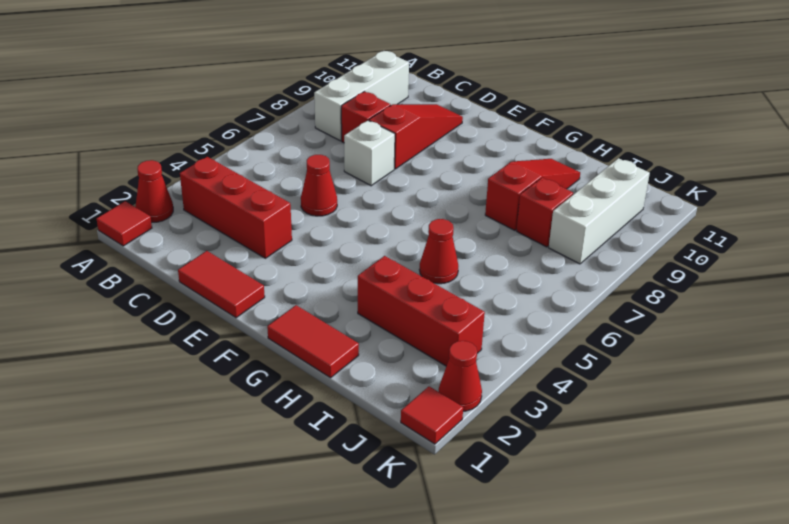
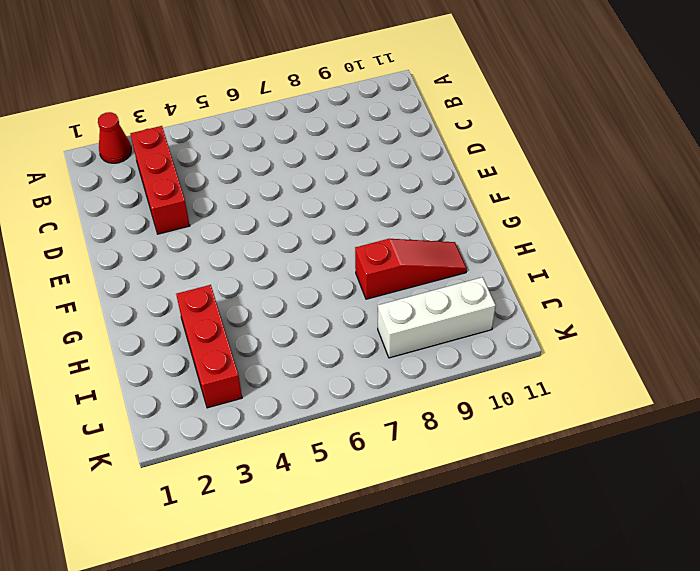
none -> red 1x1 tile [97,201,152,246]
none -> white 1x3 brick [314,51,409,141]
none -> red 1x1 brick [341,92,391,143]

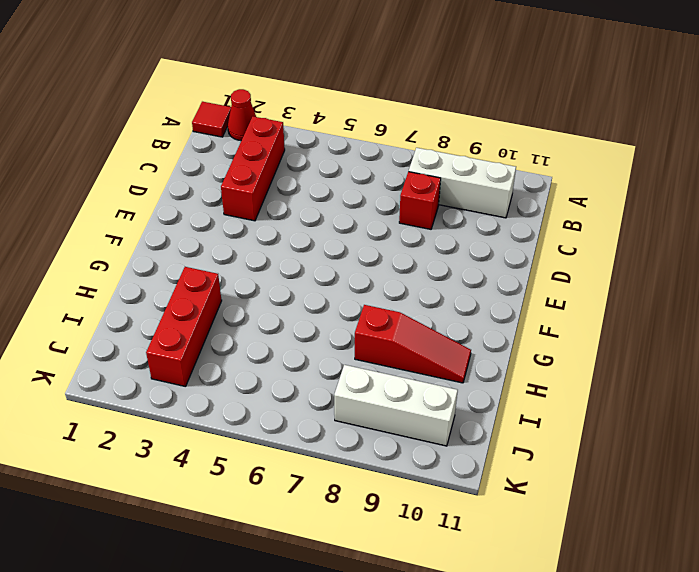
none -> red 1x2 tile [178,251,265,318]
none -> red 1x1 cone [301,155,337,216]
none -> white 1x1 brick [344,120,395,186]

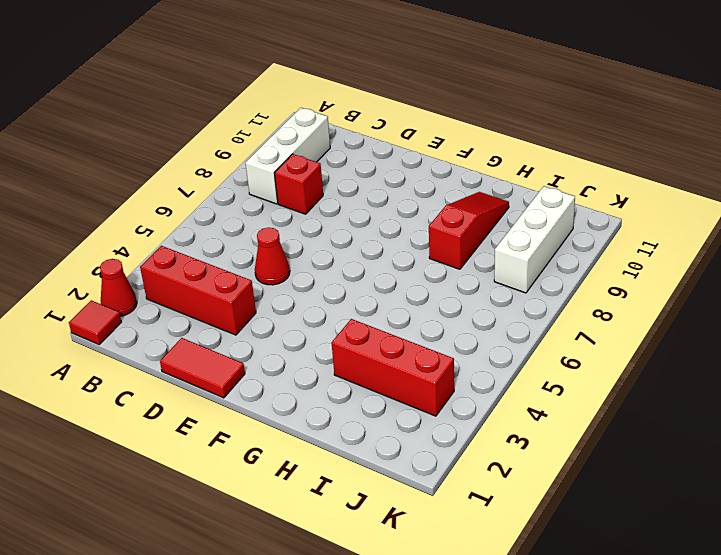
none -> white 1x1 brick [344,120,395,186]
none -> red 1x3 slope [369,104,463,169]
none -> red 1x2 tile [267,305,359,378]

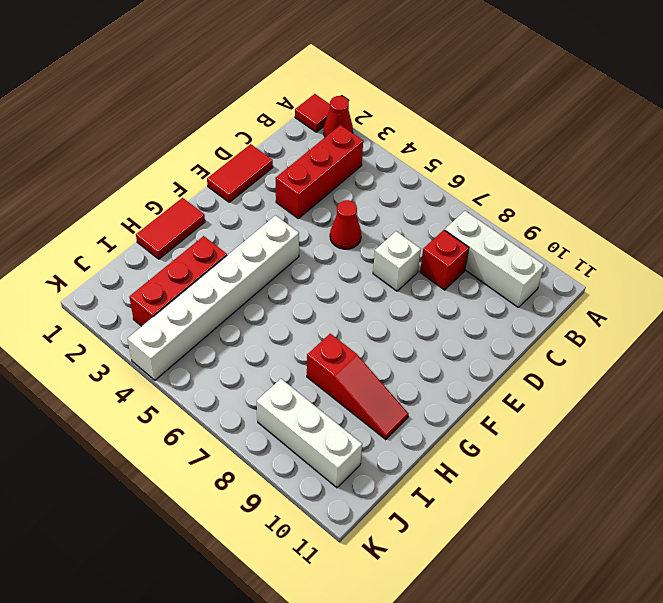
white 1x6 brick [127,215,299,380] -> none
none -> red 1x3 slope [369,104,463,169]
none -> red 1x1 cone [419,219,458,284]
none -> red 1x1 brick [517,178,573,247]

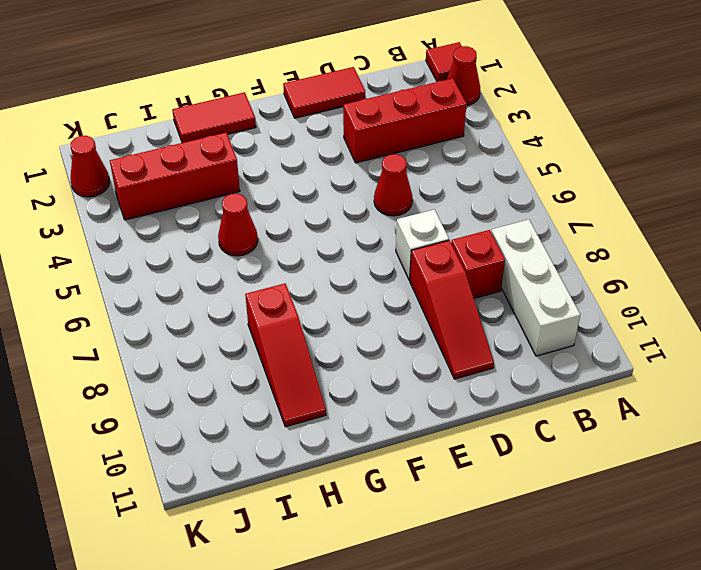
none -> red 1x1 brick [517,178,573,247]
none -> white 1x3 brick [549,158,650,264]
none -> red 1x1 tile [401,386,463,444]

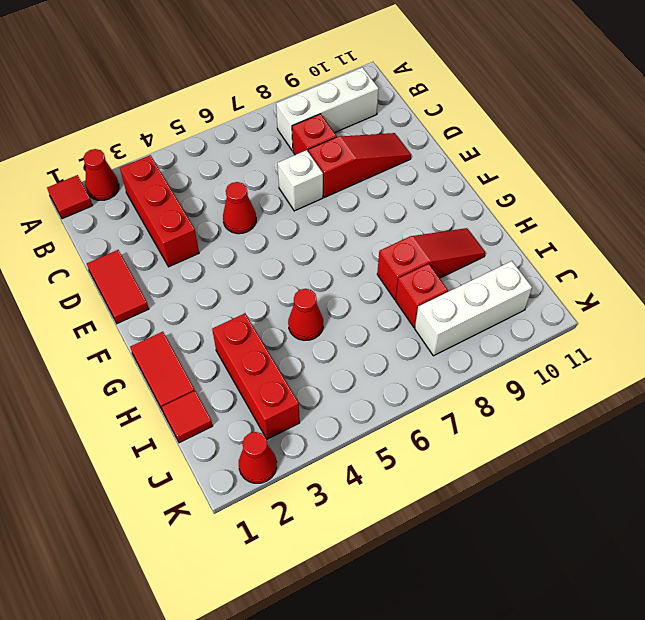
red 1x1 tile [162,391,213,443] -> red 1x1 tile moved to [401,386,463,444]

